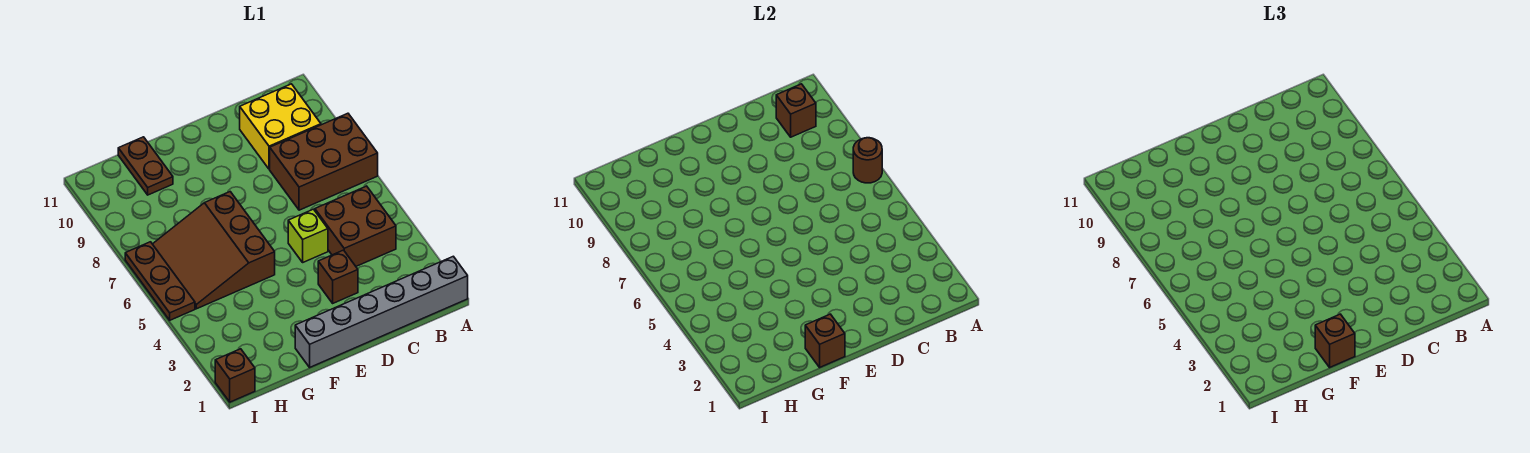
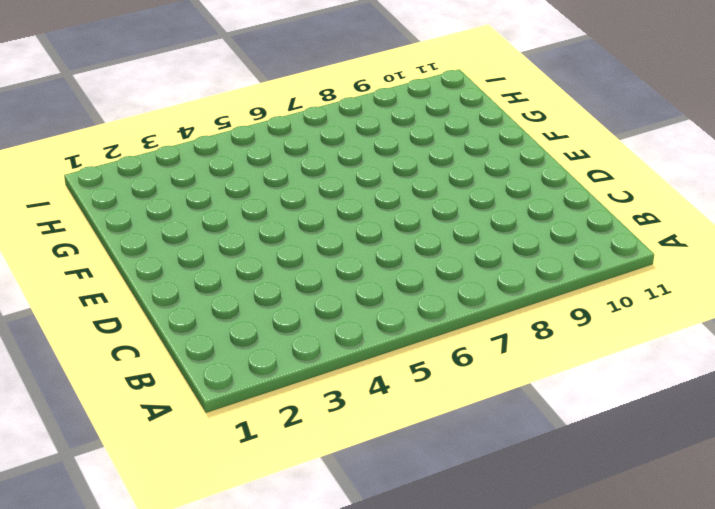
none -> grey 1x6 brick [295,256,468,367]
none -> brown 2x3 brick [270,113,378,210]
none -> brown 2x2 brick [315,186,396,266]

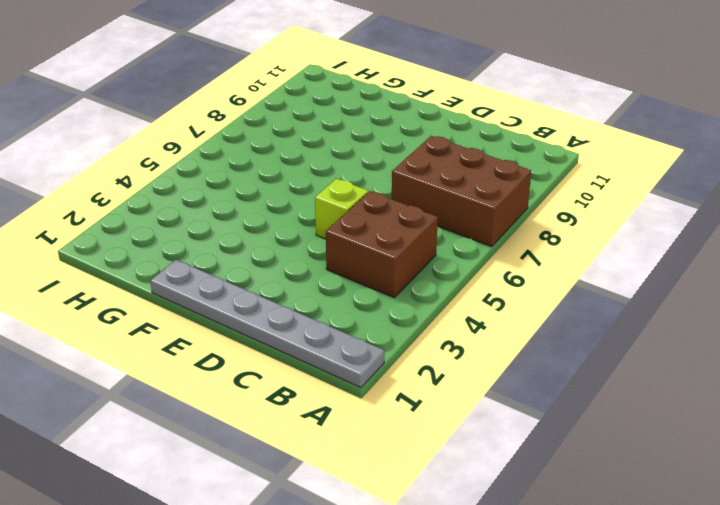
grey 1x6 plate [151,260,384,388] -> grey 1x6 brick [295,256,468,367]
none -> yellow 2x2 brick [240,84,321,169]
none -> brown 1x1 brick [318,250,358,303]
none -> brown 3x3 slope [153,192,275,309]

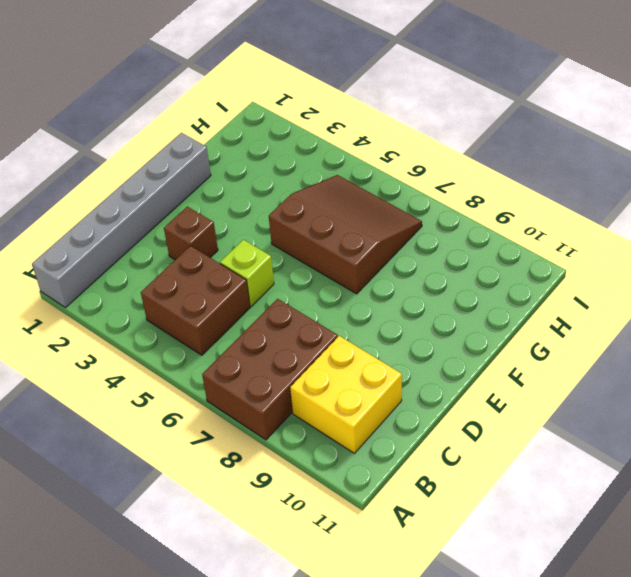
none -> brown 1x2 plate [118,137,173,195]
none -> brown 1x1 brick [215,349,255,402]
none -> brown 1x3 plate [125,242,195,320]

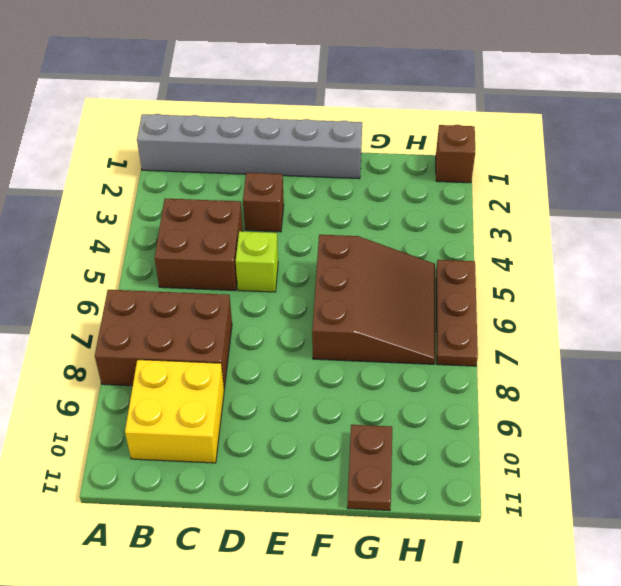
none -> brown 1x1 round brick [853,138,882,183]
none -> brown 1x1 brick [776,84,816,137]
none -> brown 1x1 brick [805,314,845,367]

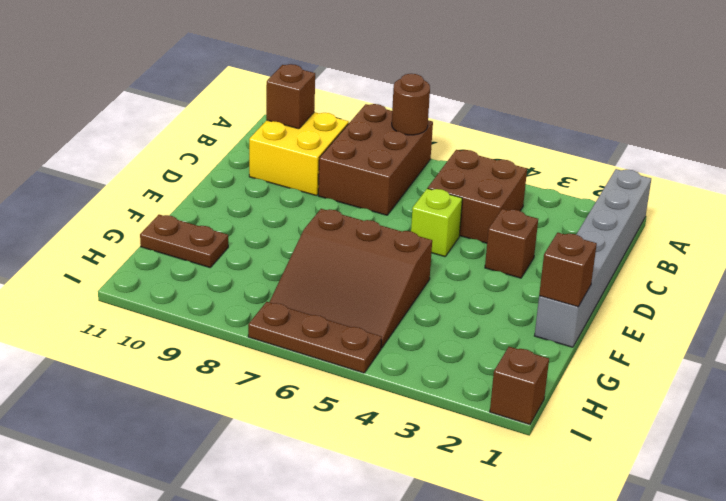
none -> brown 1x1 brick [1315,314,1355,367]

